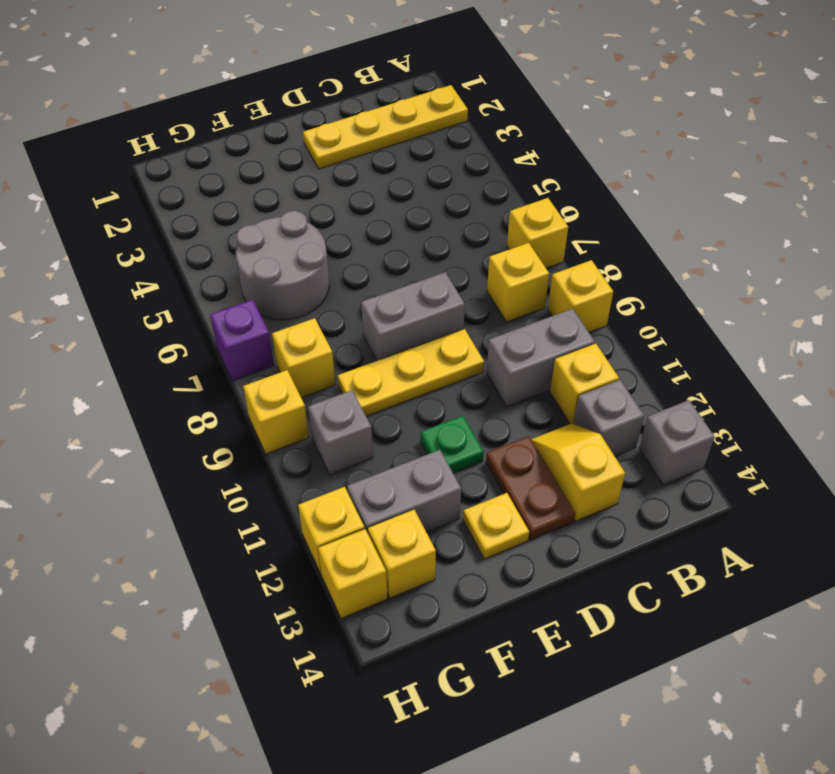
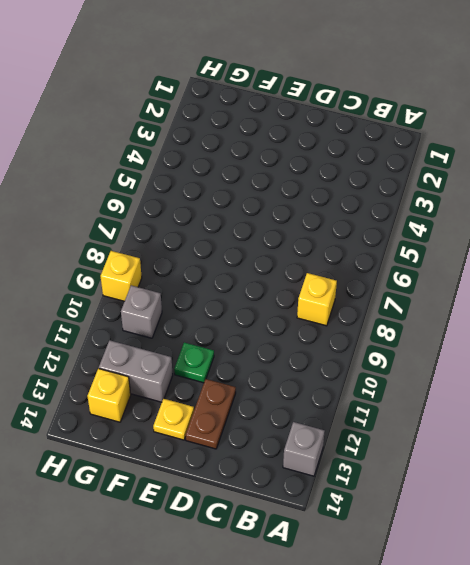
none -> yellow 1x4 plate [303,85,468,169]
none -> yellow 1x1 brick [507,198,568,268]
none -> yellow 1x1 brick [548,260,613,332]

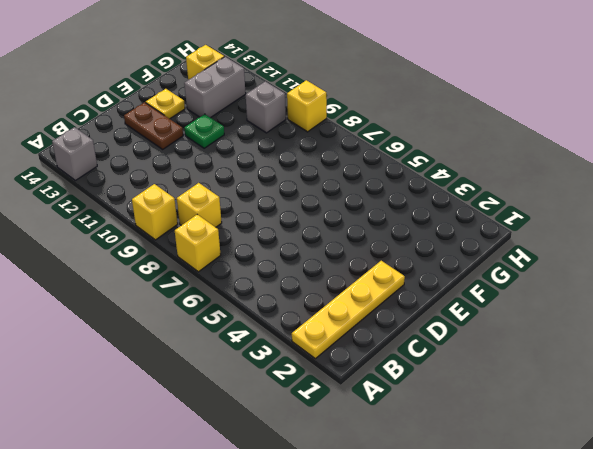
none -> grey 1x2 brick [487,309,595,406]
none -> yellow 1x1 brick [550,344,619,424]
none -> grey 1x1 brick [574,380,644,456]

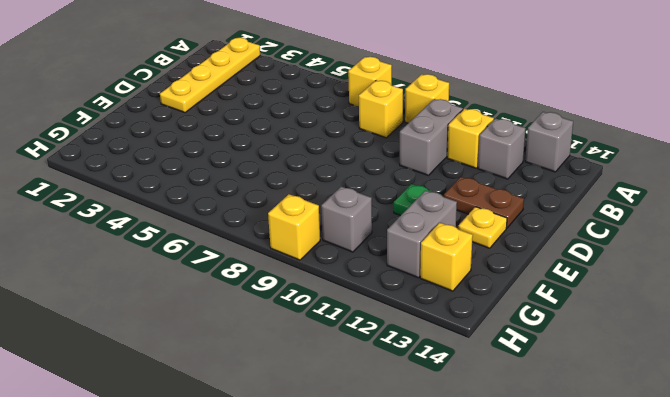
none -> yellow 1x2 slope [531,423,625,521]
none -> grey 1x2 brick [361,272,465,361]
none -> yellow 1x3 plate [338,329,484,416]

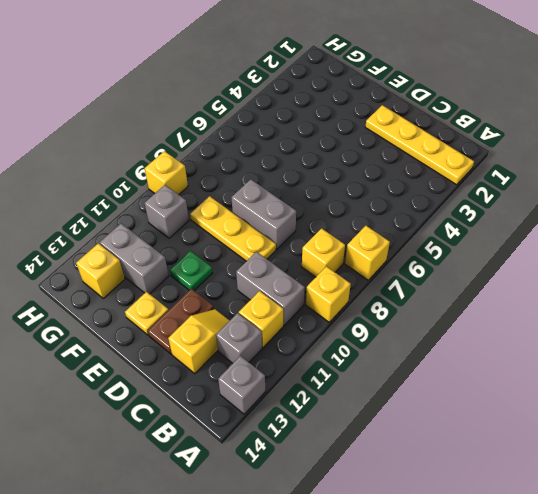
none -> grey 2x2 round brick [236,211,329,320]
none -> yellow 1x1 brick [272,318,335,397]
none -> purple 1x1 brick [210,300,274,381]

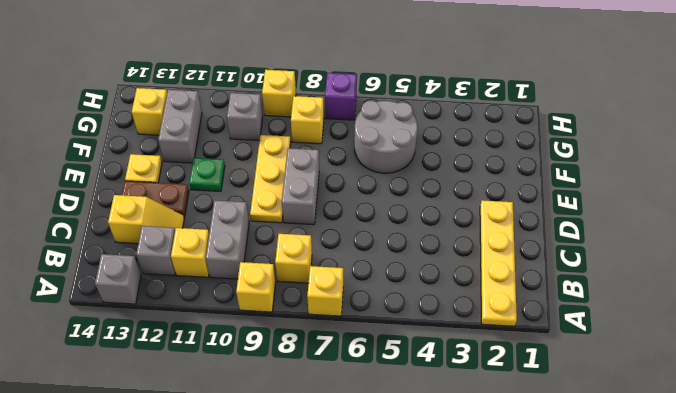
none -> yellow 1x1 brick [298,487,365,575]
none -> yellow 1x1 brick [318,529,387,618]

